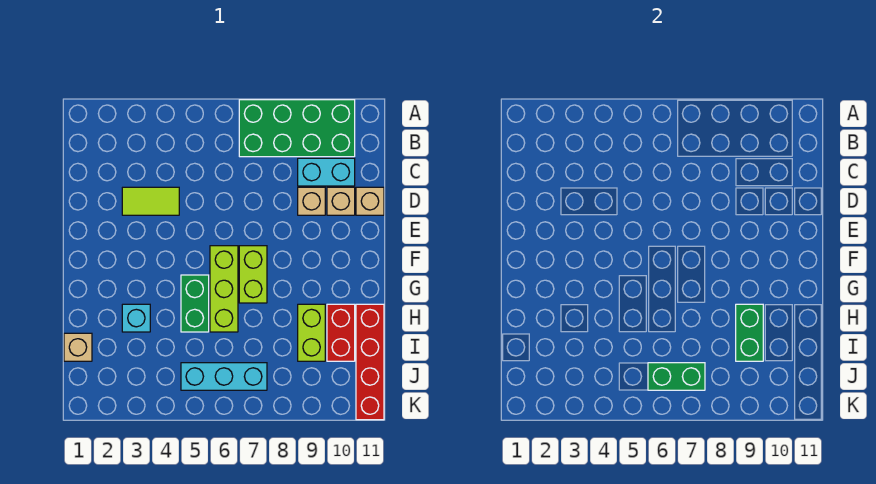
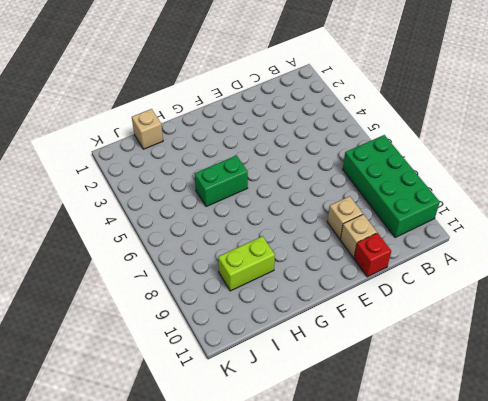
red 1x1 brick [354,233,391,277] -> tan 1x1 brick [356,187,384,215]
none -> cyan 1x2 brick [298,158,355,186]
none -> lime 1x2 tile [122,187,179,215]
none -> lime 1x3 brick [210,246,238,332]

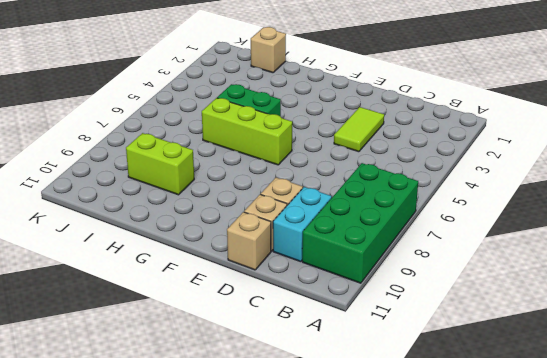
none -> lime 1x2 brick [239,246,267,303]
none -> cyan 1x1 brick [122,304,150,332]
none -> red 1x2 brick [327,304,355,361]

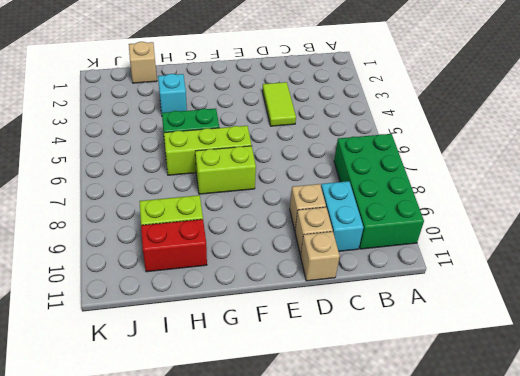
none -> red 1x4 brick [356,304,384,420]
none -> cyan 1x3 brick [181,363,267,390]
none -> green 1x2 brick [736,304,763,361]

